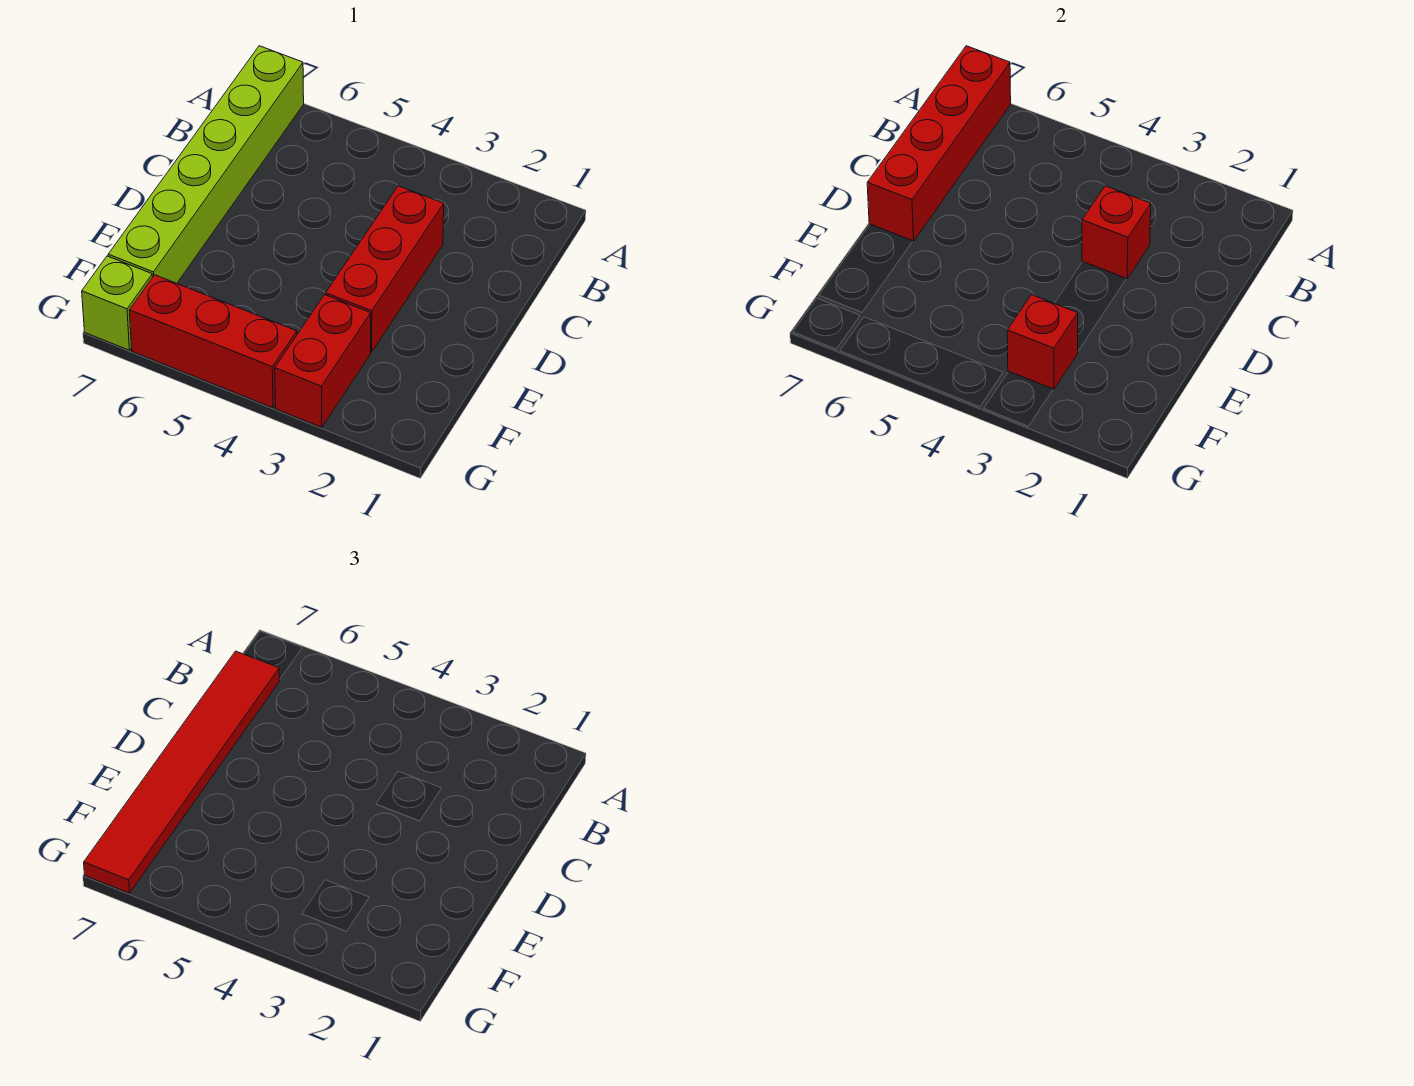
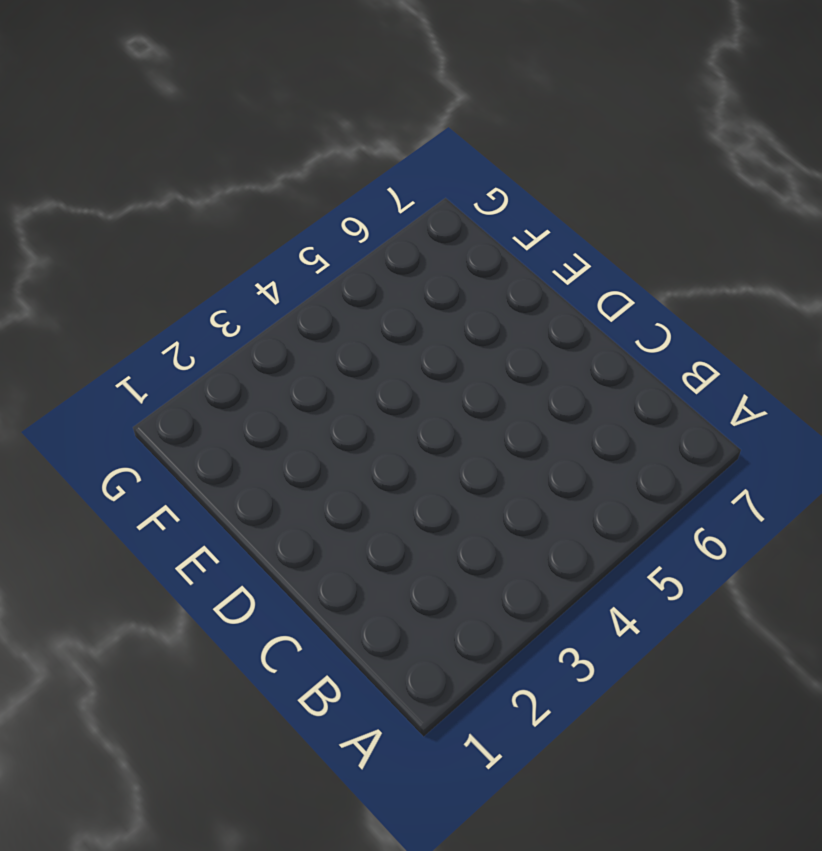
none -> lime 1x6 brick [108,46,304,283]
none -> red 1x3 brick [326,186,444,352]

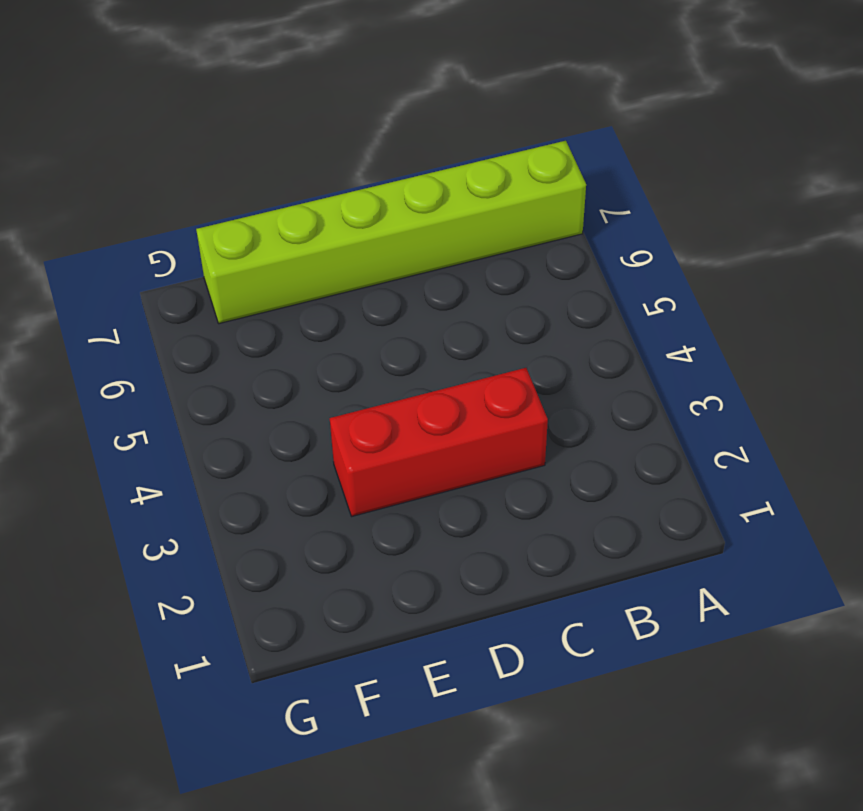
none -> red 1x2 brick [275,295,371,427]
none -> red 1x3 brick [129,275,297,408]

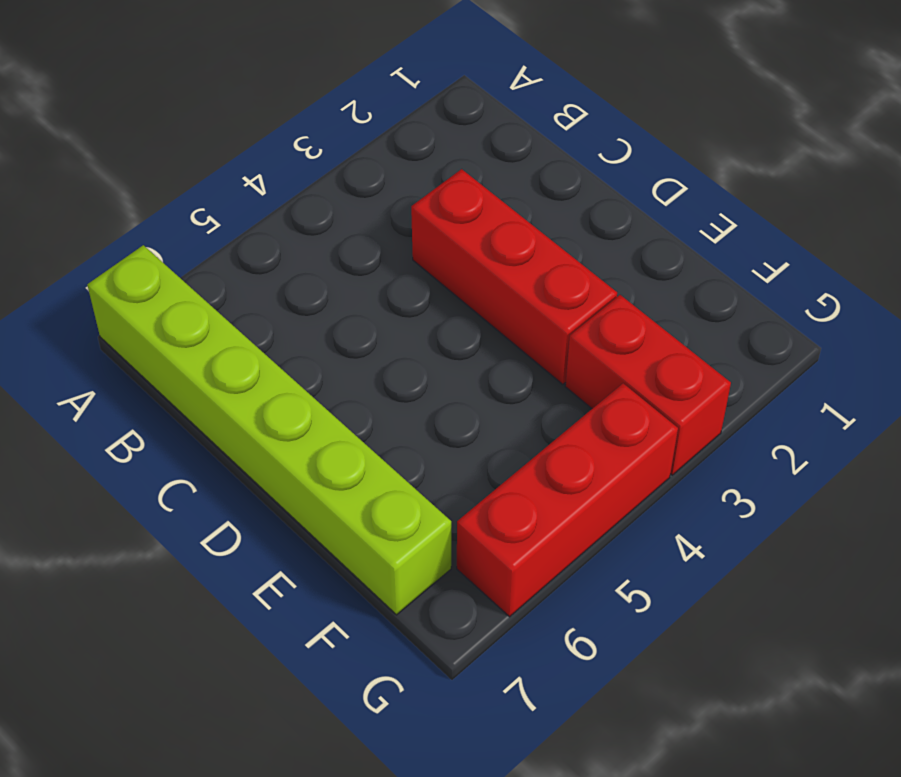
none -> lime 1x1 brick [82,256,152,350]
none -> red 1x4 brick [867,46,1011,241]

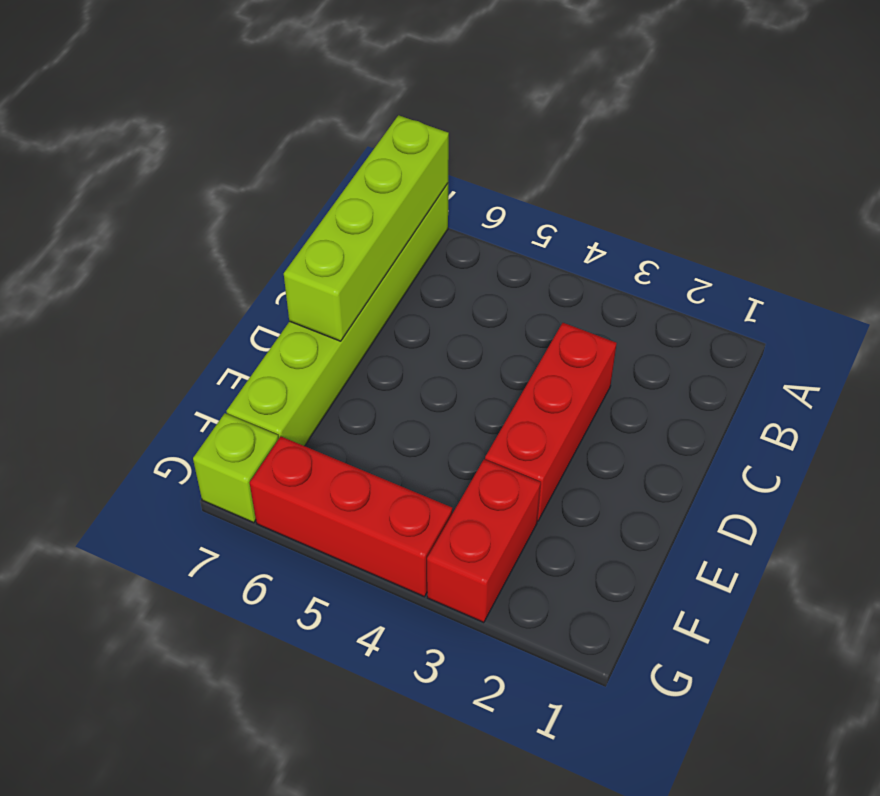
lime 1x4 brick [284,115,449,341] -> red 1x4 brick [867,46,1011,241]
none -> red 1x1 brick [1082,186,1151,279]
none -> red 1x1 brick [1007,295,1078,390]

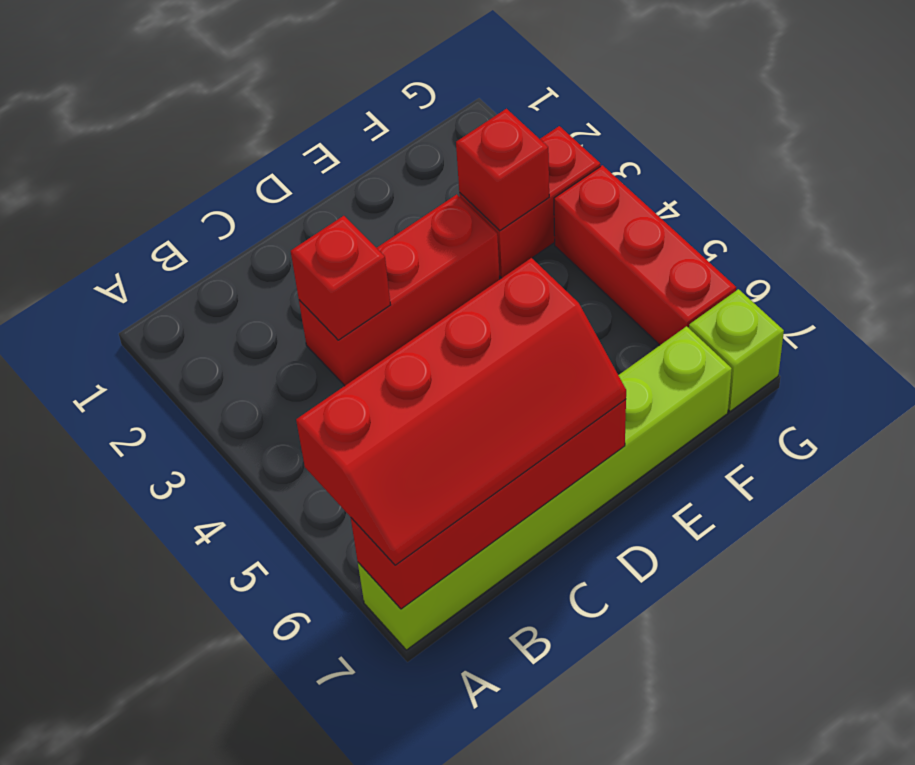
red 2x4 slope [296,258,626,565] -> red 1x6 tile [84,651,280,893]

